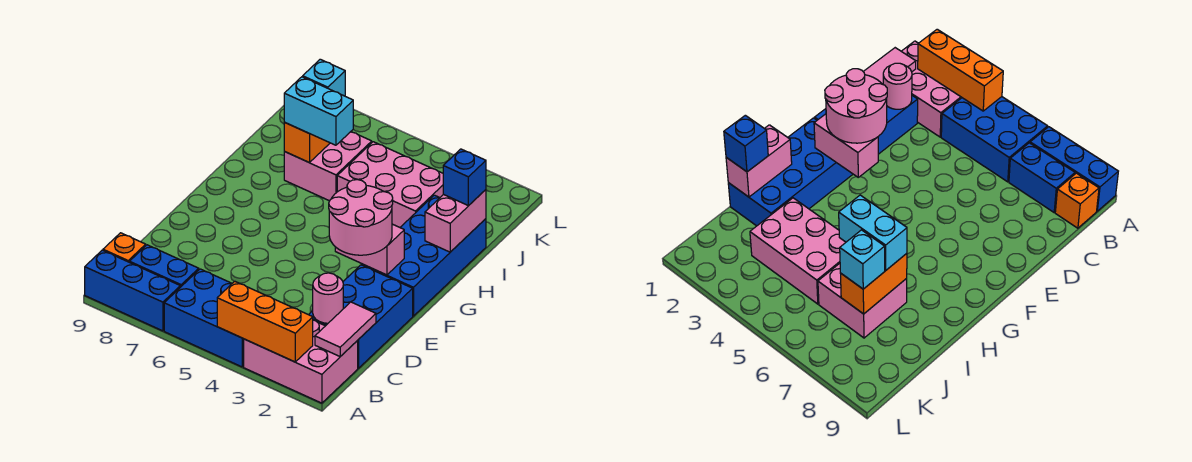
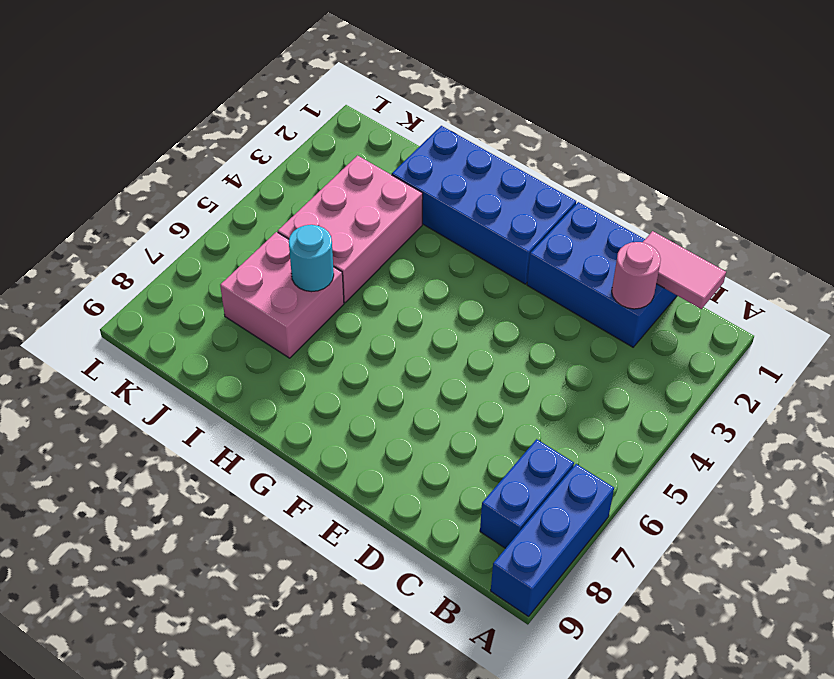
cyan 1x1 round brick [289,225,334,292] -> none
none -> pink 2x3 brick [244,320,358,403]
none -> blue 2x3 brick [164,269,244,367]
none -> orange 1x1 brick [103,233,146,262]

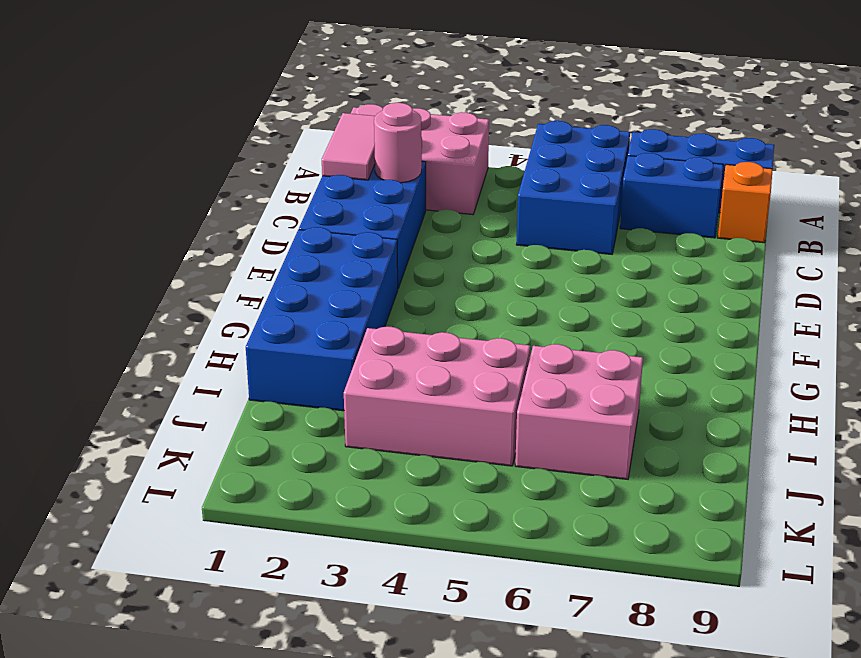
blue 2x3 brick [516,121,630,254] -> blue 2x3 brick turned to [164,269,244,367]
none -> orange 1x3 brick [217,281,313,362]
none -> pink 1x2 brick [335,224,404,275]
none -> pink 1x2 brick [425,190,486,252]

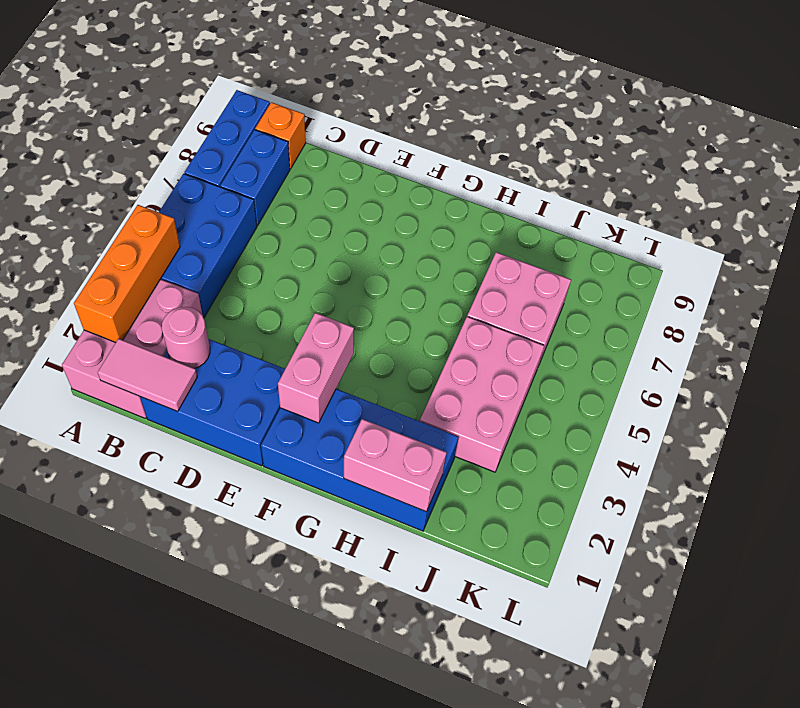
none -> orange 1x2 brick [284,122,330,162]
none -> pink 2x2 round brick [329,180,393,255]
none -> blue 1x1 brick [443,149,486,206]

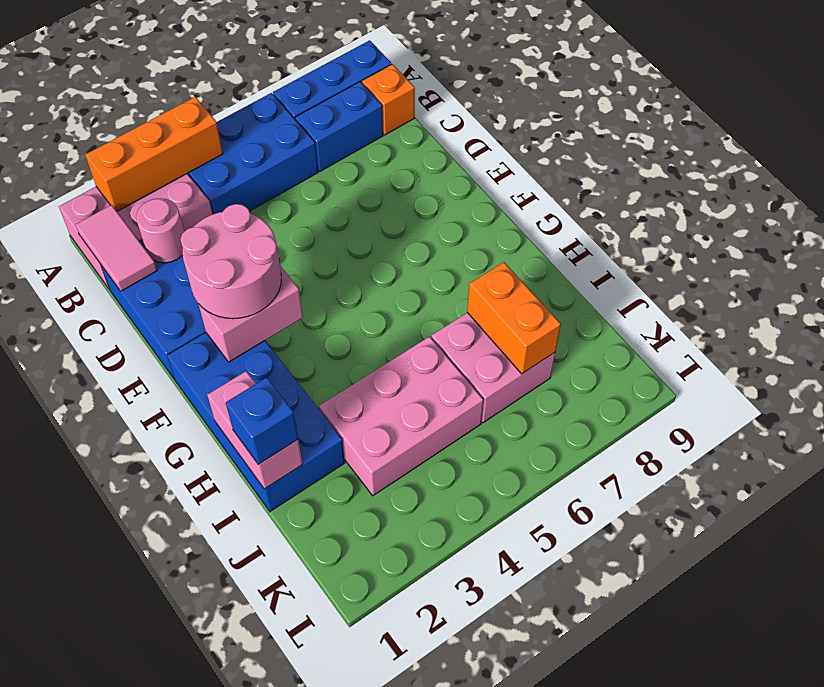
none -> cyan 1x2 brick [284,77,353,145]
none -> cyan 1x1 brick [303,59,345,96]

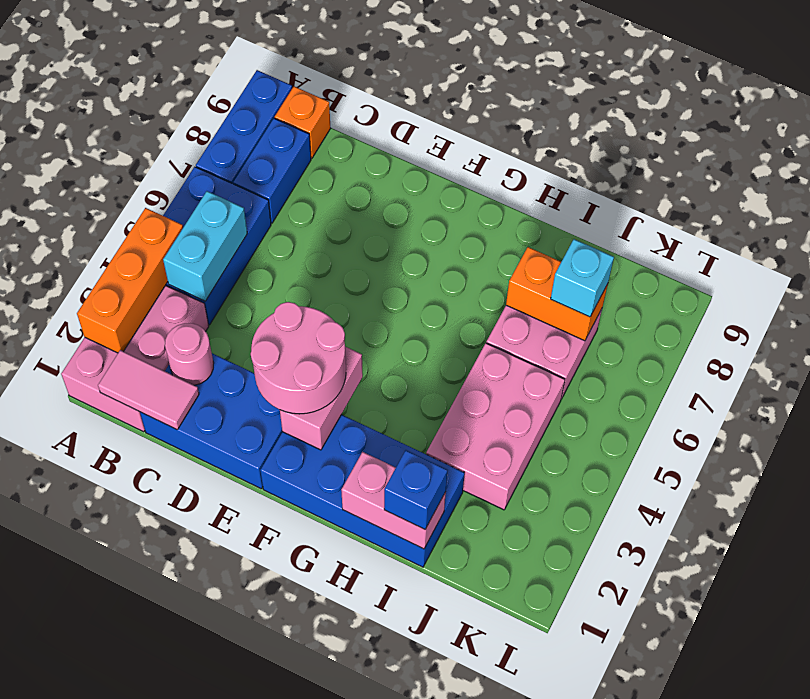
cyan 1x2 brick [163,191,247,301] -> cyan 1x2 brick moved to [284,77,353,145]

